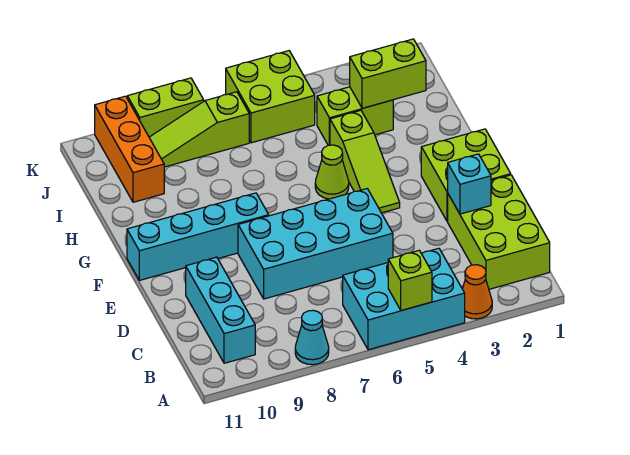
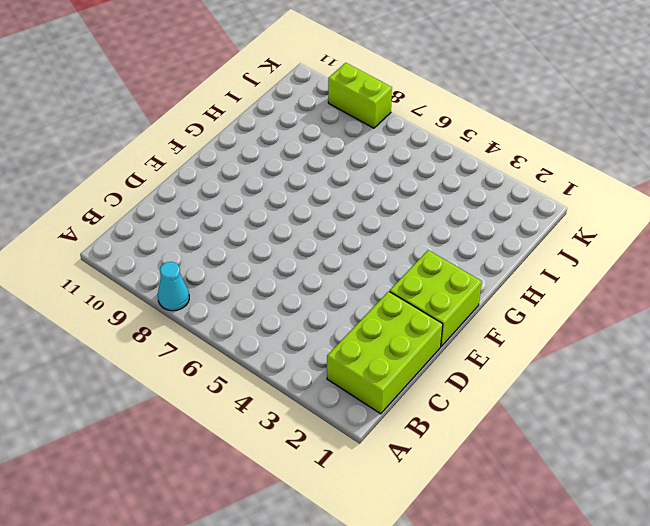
none -> orange 1x1 cone [463,265,492,319]
none -> cyan 2x3 brick [343,248,465,350]
none -> cyan 1x3 brick [186,257,255,363]

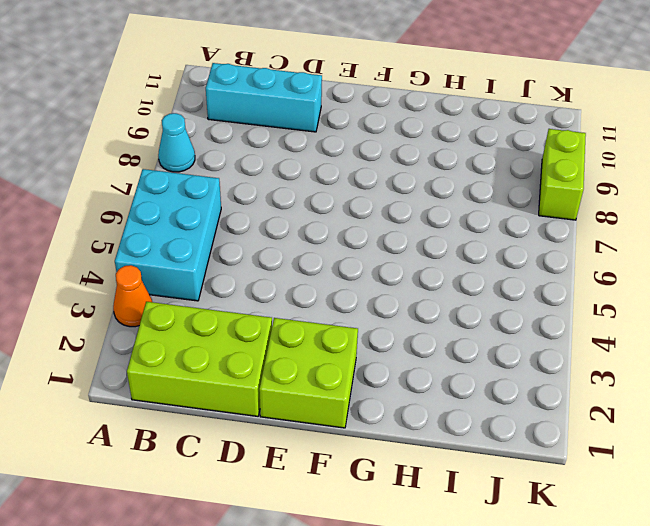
none -> cyan 2x4 brick [238,189,393,299]
none -> lime 1x3 slope [330,110,400,213]
none -> cyan 1x4 brick [127,193,269,280]

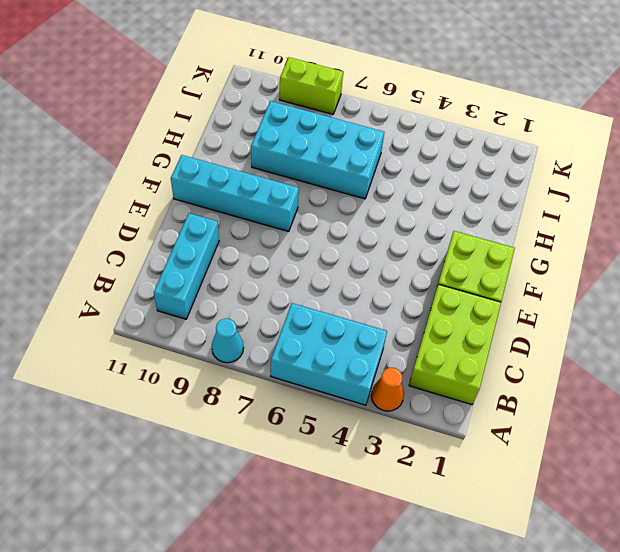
cyan 2x4 brick [251,101,384,199] -> cyan 2x4 brick moved to [238,189,393,299]
none -> lime 1x3 slope [330,110,400,213]
none -> lime 1x1 cone [315,145,349,199]
none -> lime 1x2 brick [317,87,393,145]

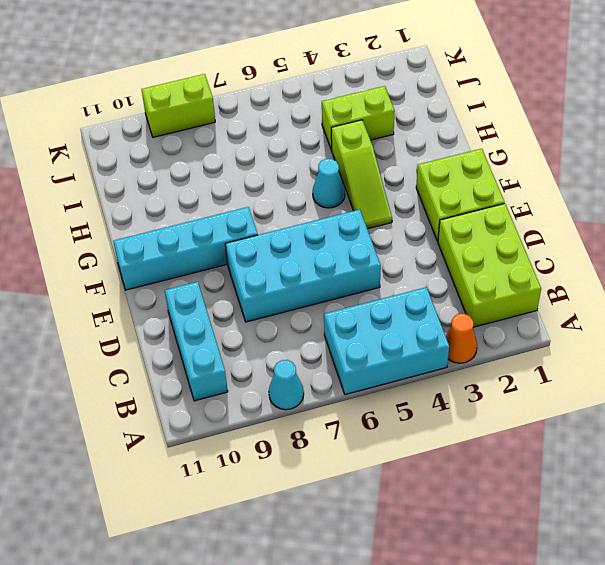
cyan 1x1 cone [313,159,345,208] -> lime 1x1 cone [315,145,349,199]
none -> orange 1x3 brick [95,96,164,202]
none -> lime 2x2 brick [226,51,315,143]
none -> lime 1x3 slope [149,92,249,167]

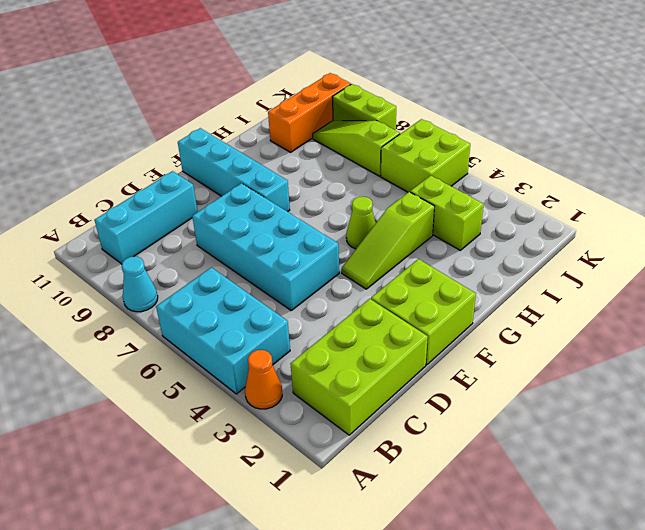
none -> lime 1x1 brick [388,250,432,311]
none -> cyan 1x1 brick [448,154,491,214]
none -> lime 1x2 brick [350,39,426,108]

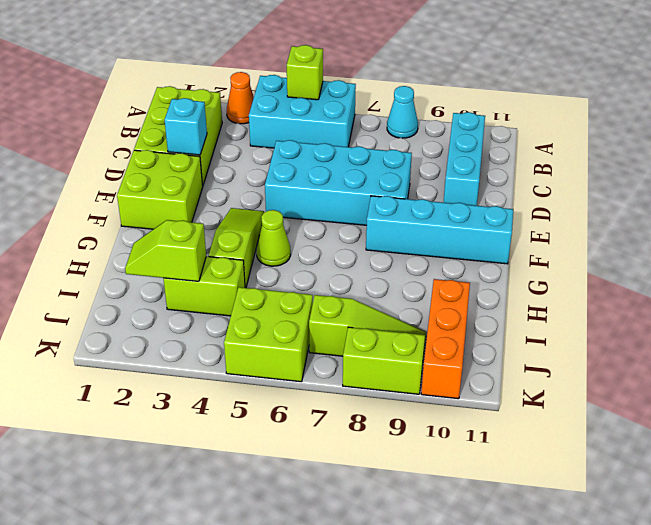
lime 1x2 slope [125,220,206,281] -> lime 1x2 brick [350,39,426,108]

